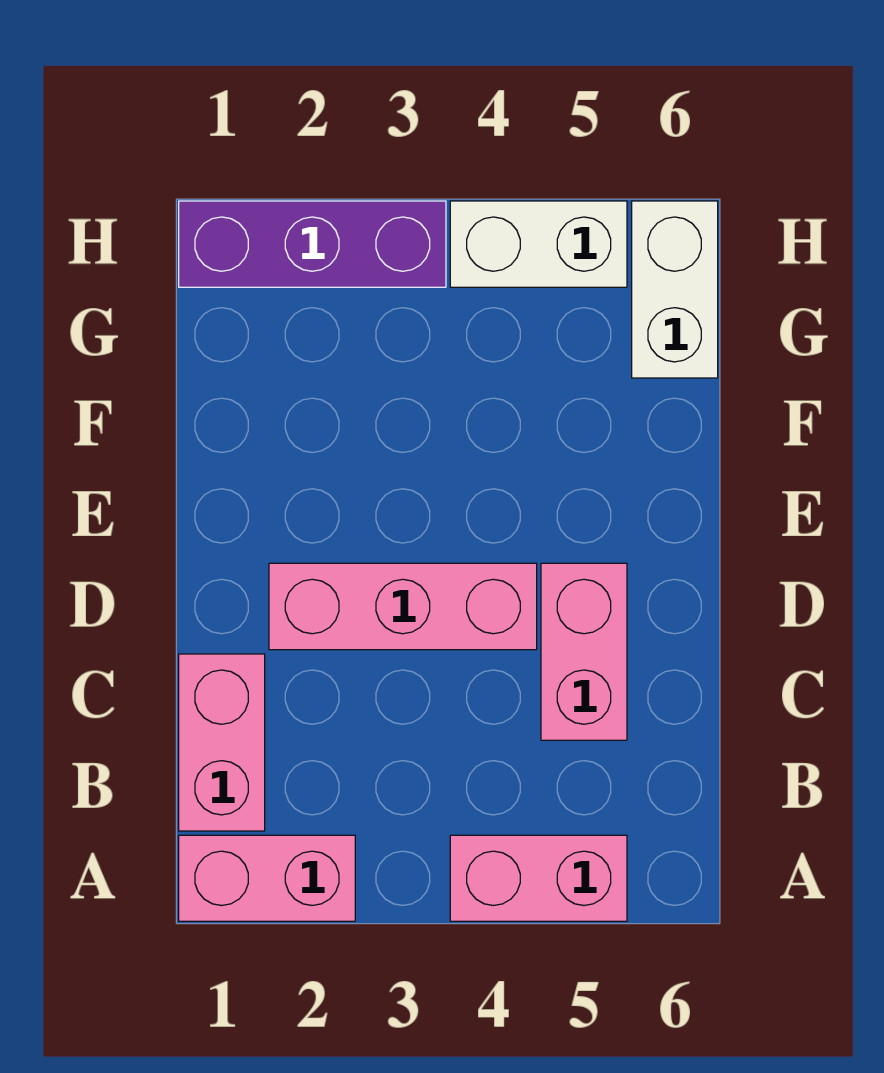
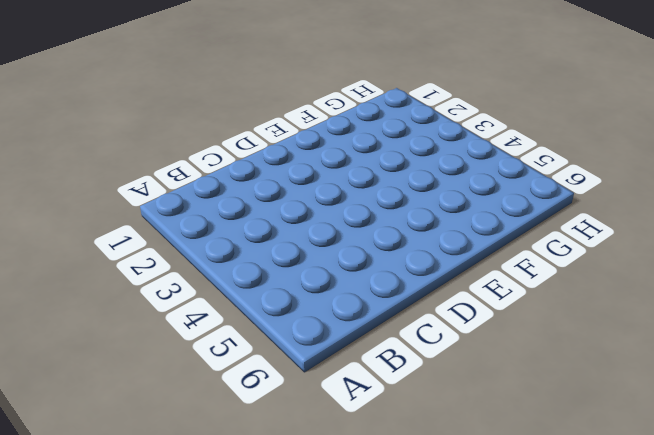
none -> pink 1x2 brick [179,835,355,921]
none -> pink 1x2 brick [450,835,627,921]

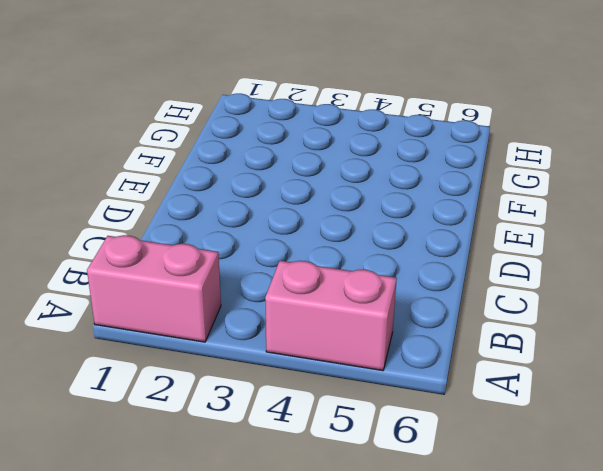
none -> pink 1x2 brick [179,654,265,831]
none -> pink 1x2 brick [541,563,627,740]

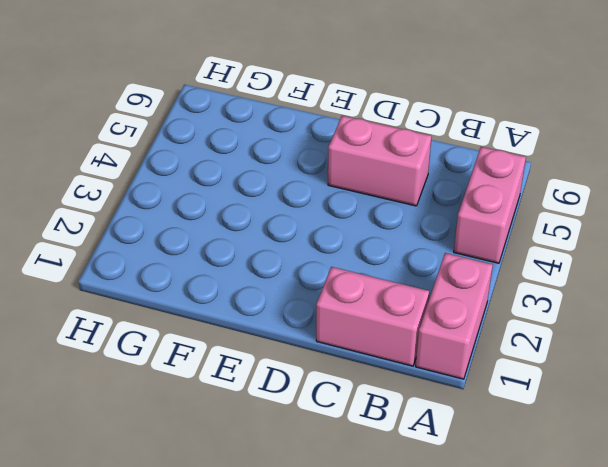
none -> pink 1x3 brick [269,563,537,650]
none -> white 1x2 brick [632,201,718,378]

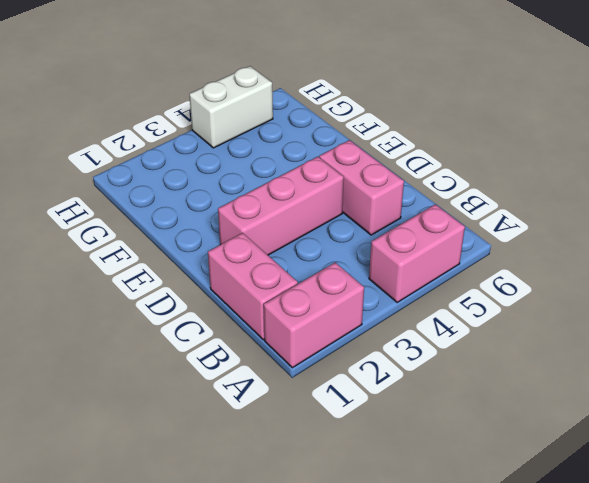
none -> white 1x2 brick [632,201,718,378]
none -> purple 1x3 brick [179,201,446,287]

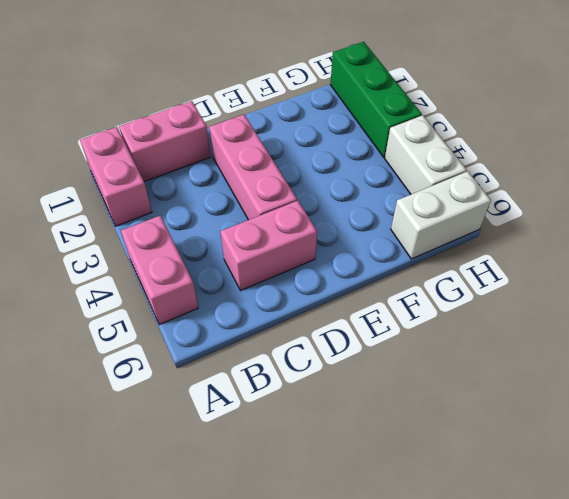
green 1x3 brick [330,42,422,157] -> purple 1x3 brick [179,201,446,287]

